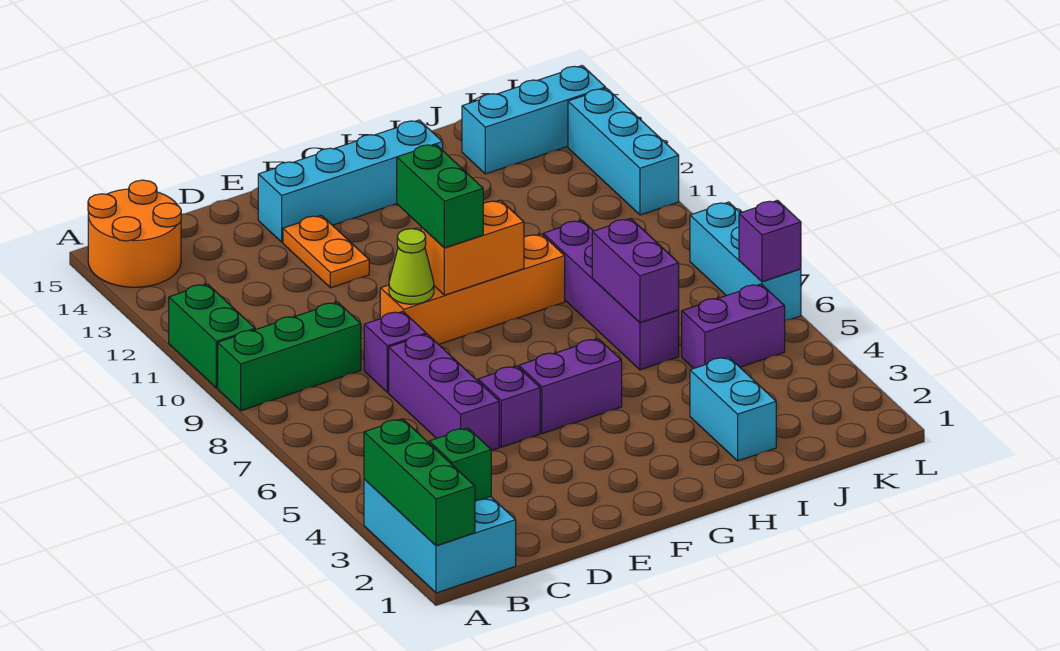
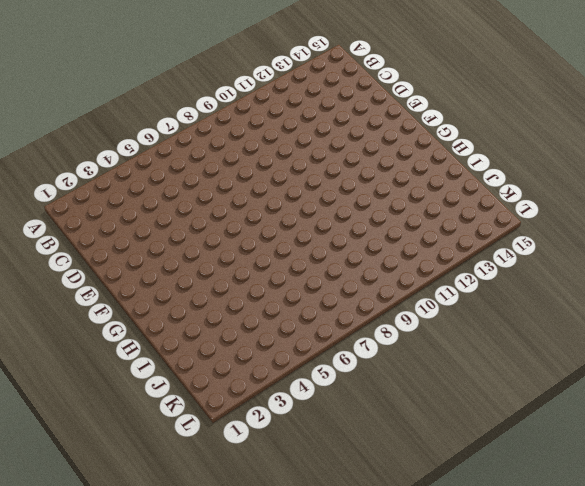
none -> cyan 2x3 brick [364,479,516,593]
none -> green 1x3 brick [218,302,361,411]
none -> green 1x2 brick [169,284,255,388]

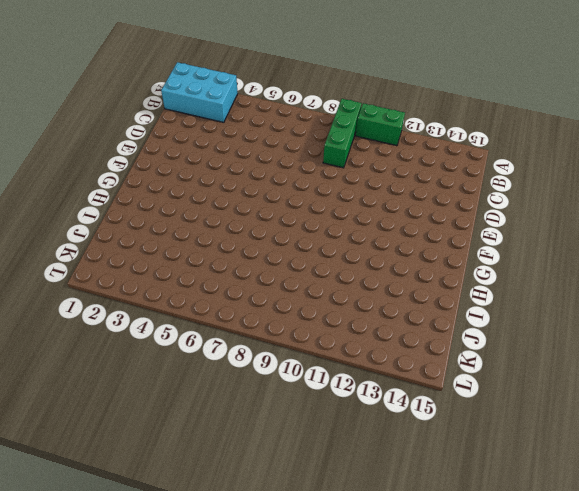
none -> orange 2x2 round brick [88,180,181,287]
none -> purple 1x3 brick [389,334,499,451]
none -> purple 1x1 brick [364,311,426,393]

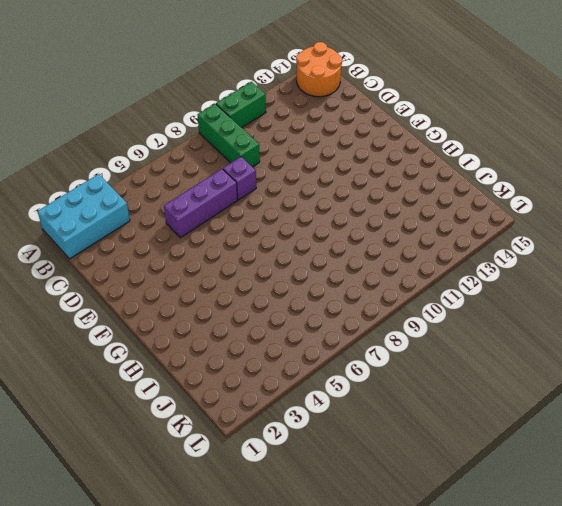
none -> purple 1x1 brick [478,366,540,447]
none -> orange 1x4 brick [380,234,565,344]
none -> orange 1x2 plate [283,215,369,288]

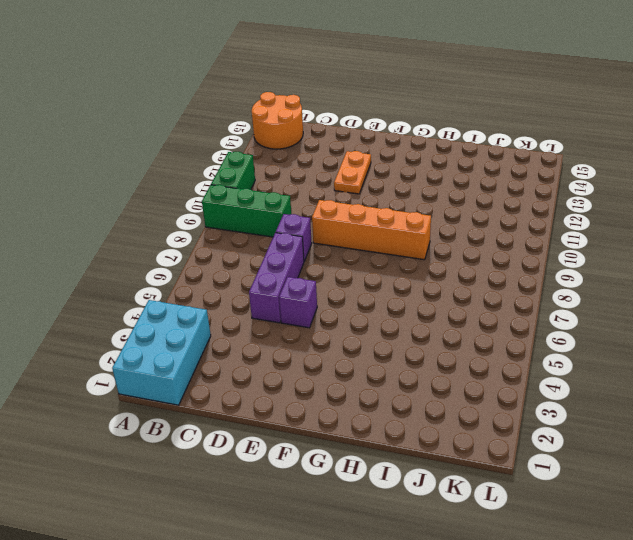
none -> cyan 1x4 brick [258,120,443,242]
none -> purple 1x2 brick [519,339,622,434]
none -> cyan 1x2 brick [690,357,776,461]

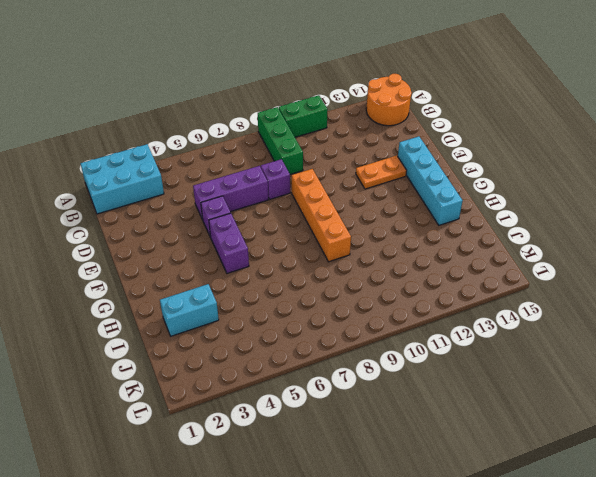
none -> purple 1x4 brick [543,220,679,370]
none -> purple 1x2 brick [682,284,785,368]
none -> cyan 1x3 brick [462,66,606,174]

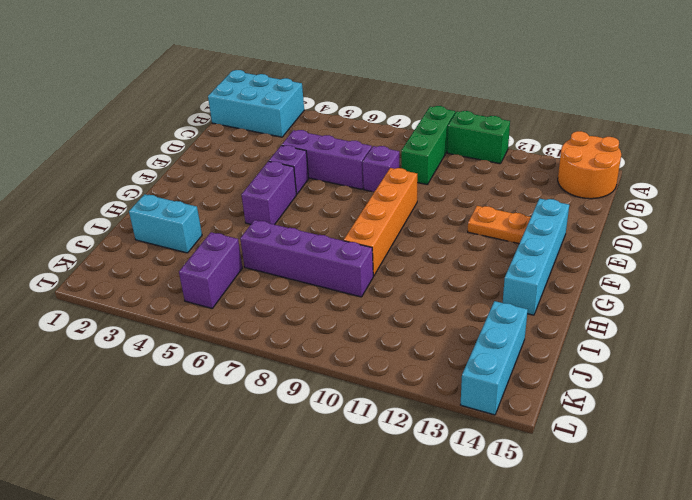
none -> cyan 1x3 brick [690,202,801,321]
none -> cyan 1x3 brick [568,88,679,215]
none -> green 1x3 brick [364,419,475,546]

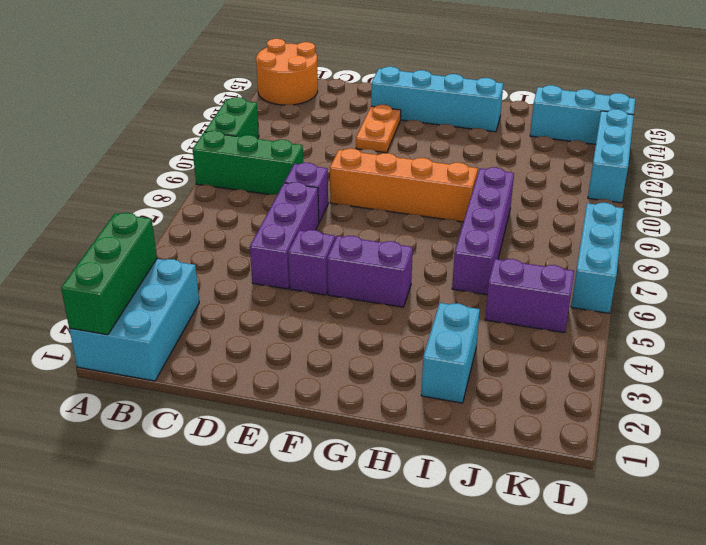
none -> green 1x1 brick [429,428,491,501]
none -> lime 1x1 cone [389,229,434,304]
none -> orange 1x2 brick [421,200,524,295]

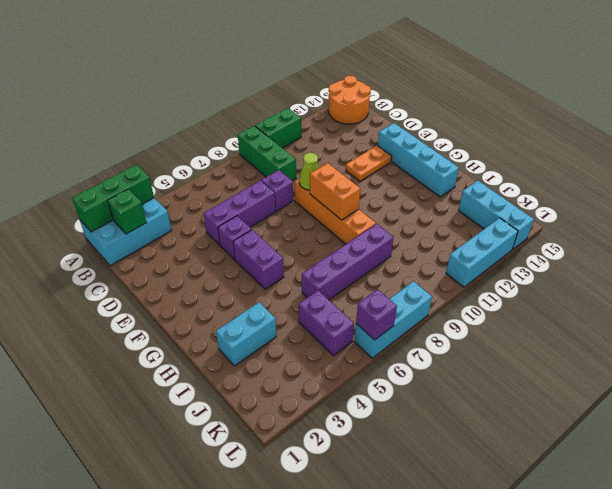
none -> purple 1x2 brick [592,219,679,323]
none -> green 1x2 brick [397,144,483,248]

